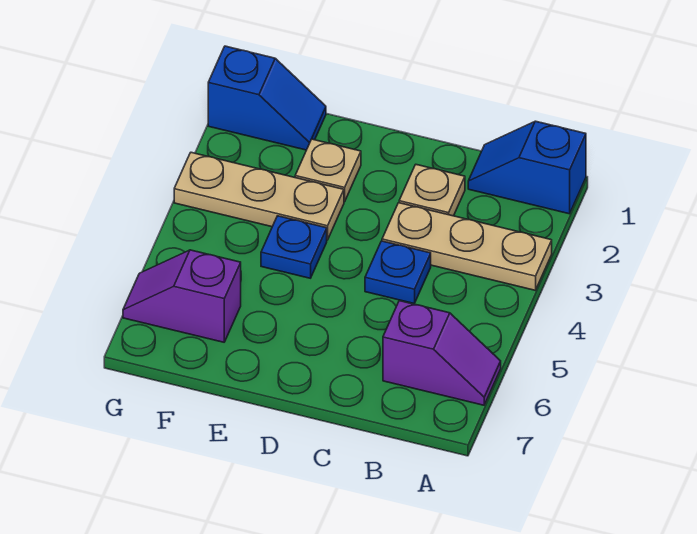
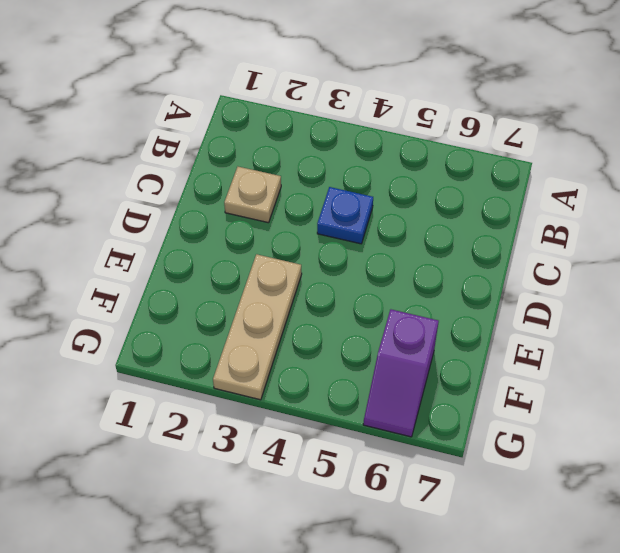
none -> blue 1x2 slope [468,121,586,214]
none -> tan 1x3 plate [382,203,552,290]

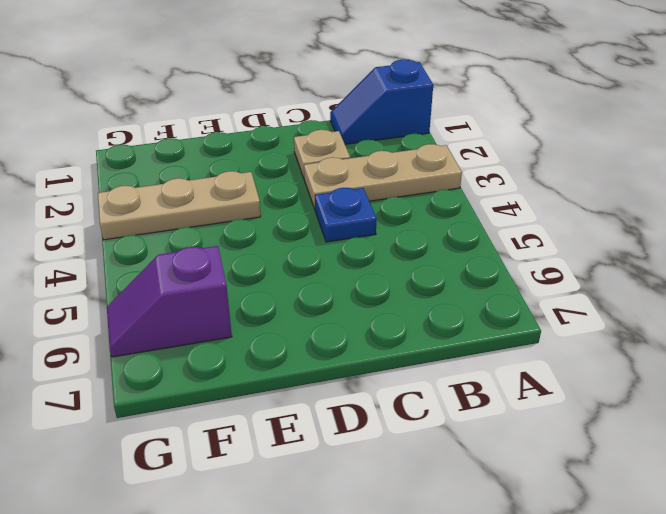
none -> purple 1x2 slope [383,301,501,405]
none -> tan 1x1 plate [295,139,361,202]

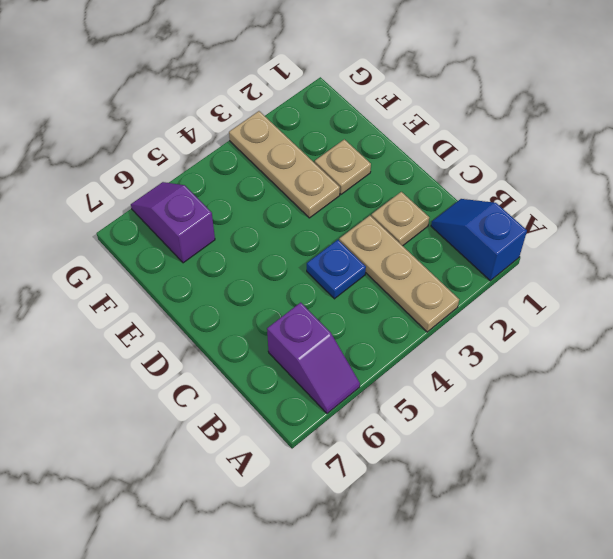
none -> blue 1x1 plate [261,216,327,278]
none -> blue 1x2 slope [208,46,326,150]

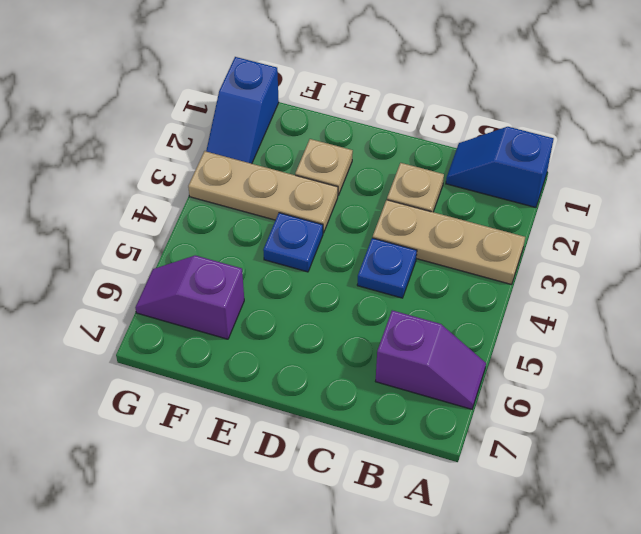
blue 1x2 slope [206,57,279,164] -> blue 1x2 slope turned to [208,46,326,150]

